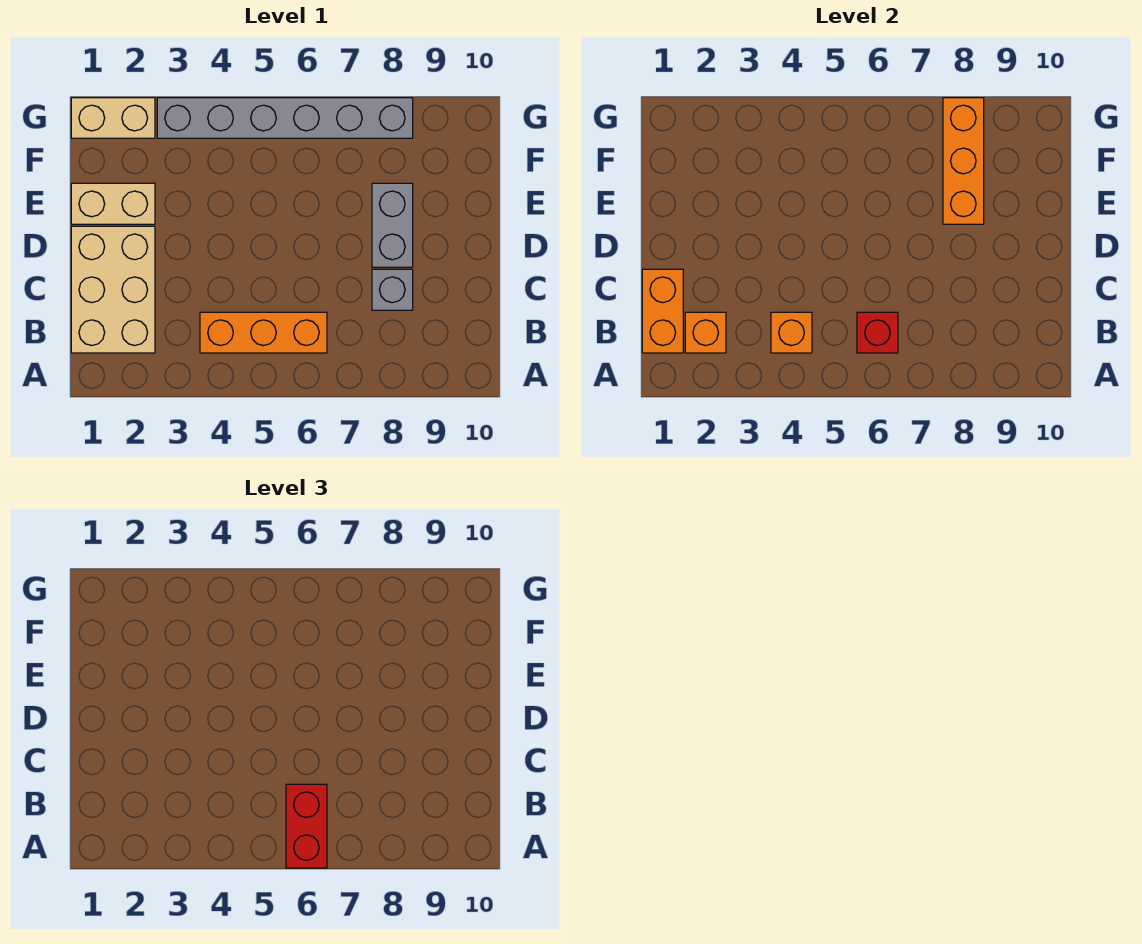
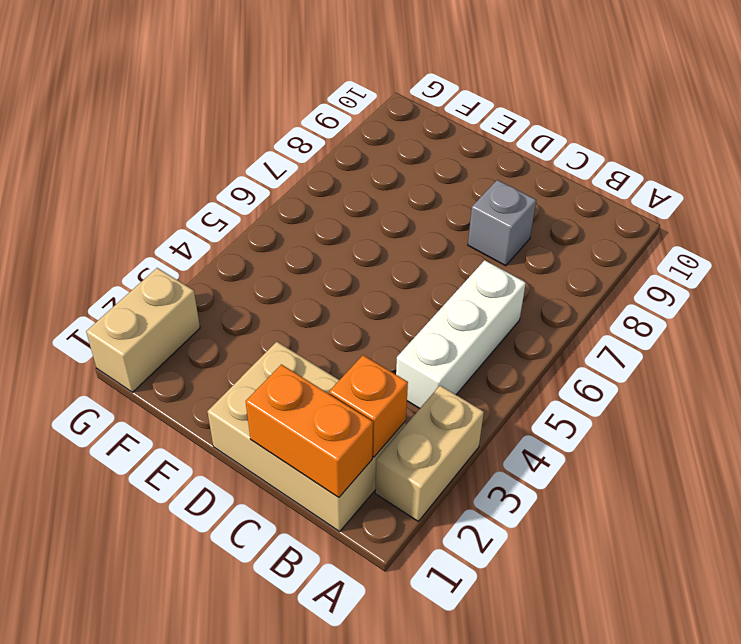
tan 1x2 brick [375,386,484,521] -> tan 1x2 brick moved to [71,183,155,224]
white 1x3 brick [396,260,526,408] -> orange 1x3 brick [200,312,327,353]
none -> grey 1x2 brick [372,183,413,267]
none -> grey 1x6 brick [157,98,413,138]
none -> orange 1x1 brick [771,312,812,353]

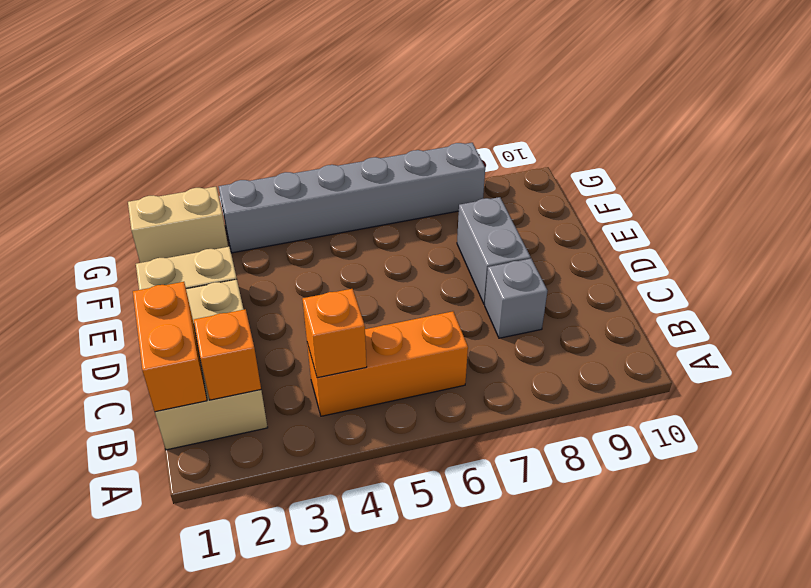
none -> red 1x1 brick [857,312,898,353]
none -> orange 1x3 brick [943,98,984,224]
none -> red 1x2 brick [286,784,327,868]

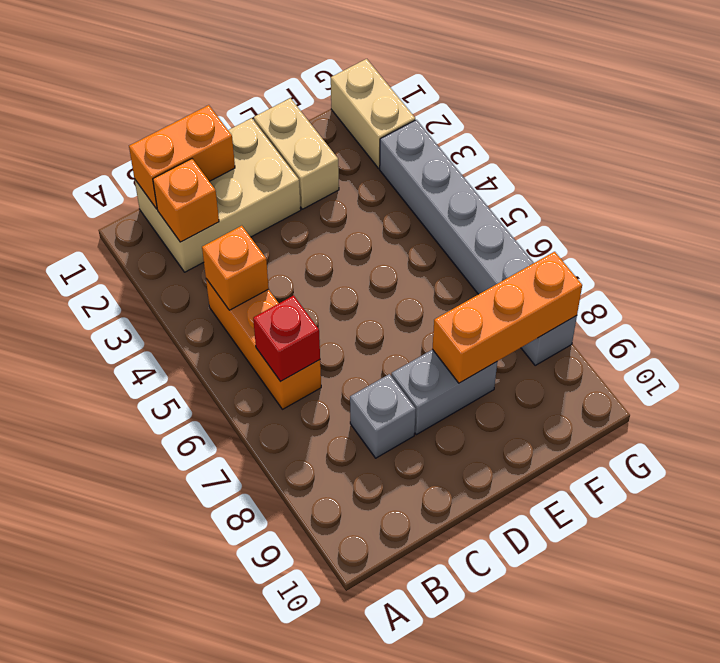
none -> red 1x2 brick [286,784,327,868]

